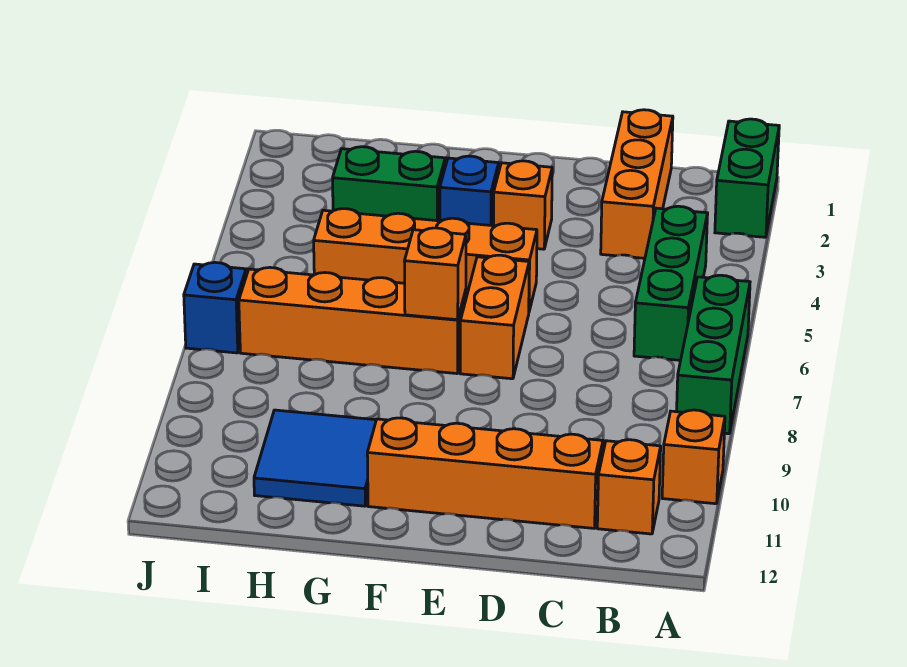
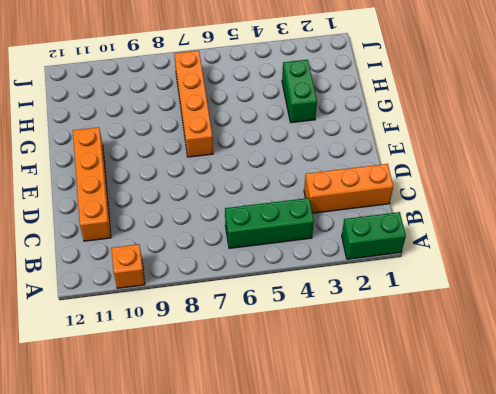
none -> green 1x3 brick [677,275,750,434]
none -> orange 1x1 brick [597,440,661,534]
none -> orange 1x1 brick [494,161,552,249]

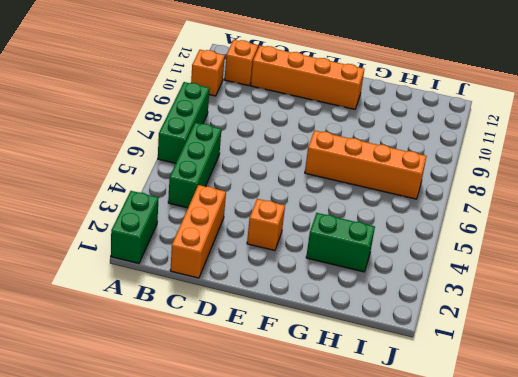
none -> orange 1x4 brick [314,209,537,311]
none -> orange 1x2 brick [460,255,529,379]
none -> blue 1x1 brick [440,156,499,226]

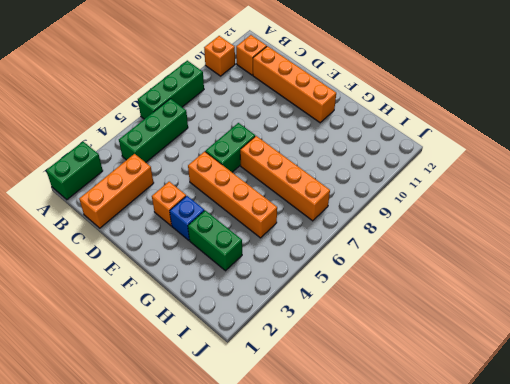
green 1x2 brick [205,123,255,172] -> orange 1x2 brick [460,255,529,379]
none -> blue 2x2 tile [254,410,376,506]
none -> blue 1x1 brick [184,262,246,353]
none -> orange 1x1 brick [404,228,466,320]

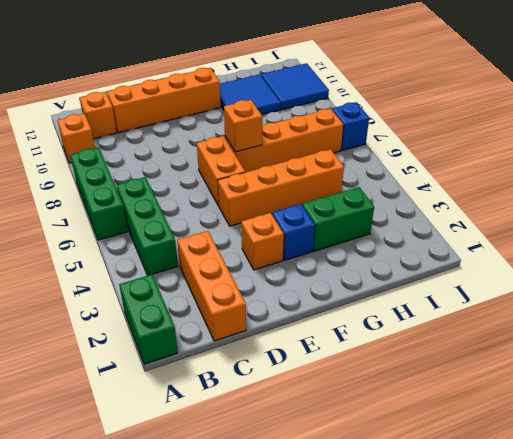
blue 2x2 tile [261,63,329,110] -> none

